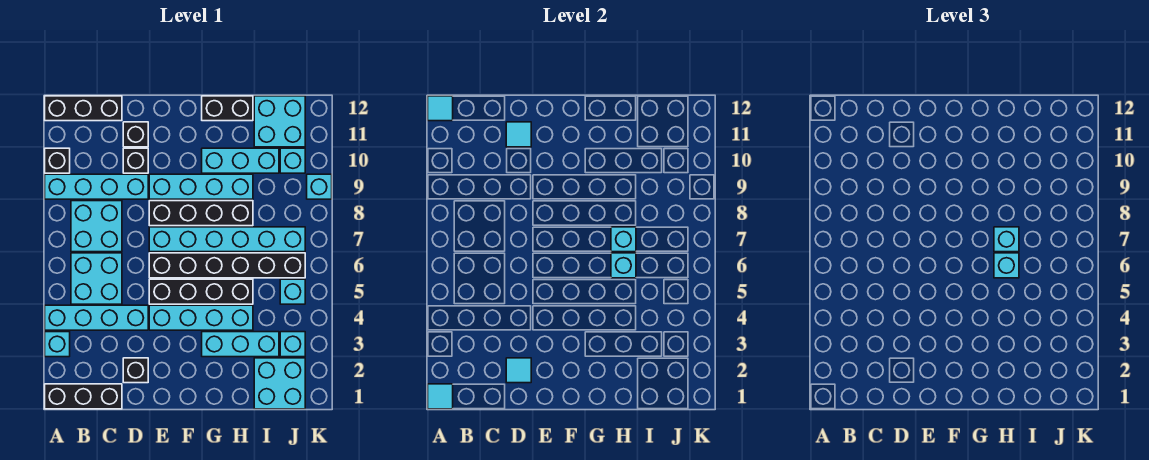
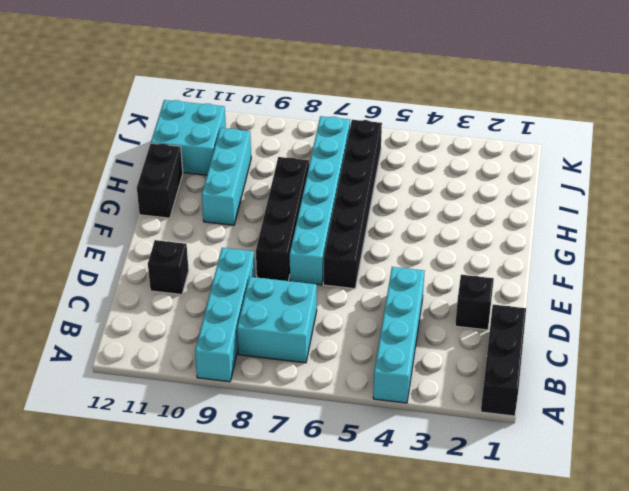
none -> cyan 1x1 brick [45,332,70,357]
none -> black 1x1 brick [45,148,70,173]
none -> black 1x3 brick [45,96,122,121]
none -> cyan 2x2 brick [71,253,122,304]

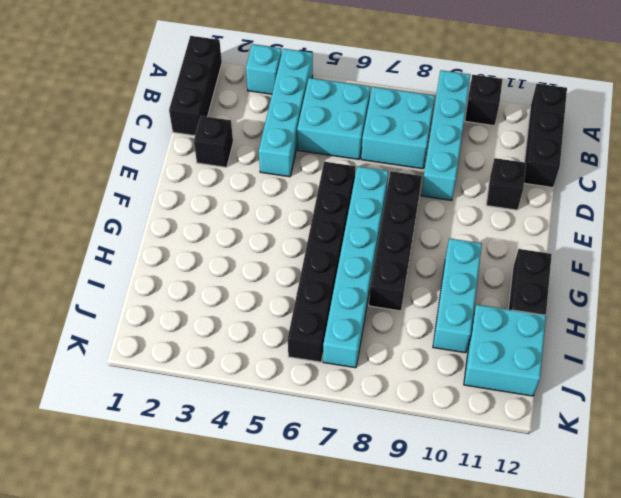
none -> black 1x1 brick [123,148,148,173]
none -> cyan 1x4 brick [149,305,253,330]
none -> black 1x4 brick [149,279,253,304]
none -> cyan 1x4 brick [149,174,253,199]

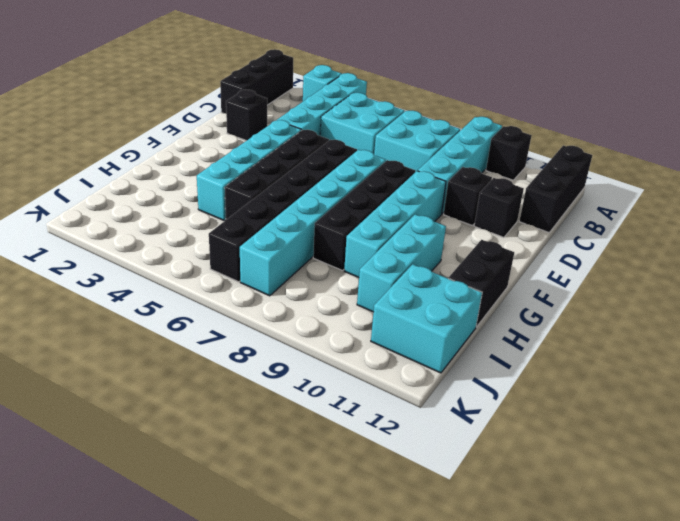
none -> cyan 1x3 brick [202,332,279,357]
none -> cyan 2x2 brick [254,358,305,409]
none -> cyan 1x1 brick [280,332,305,357]
none -> cyan 1x1 brick [280,279,305,304]

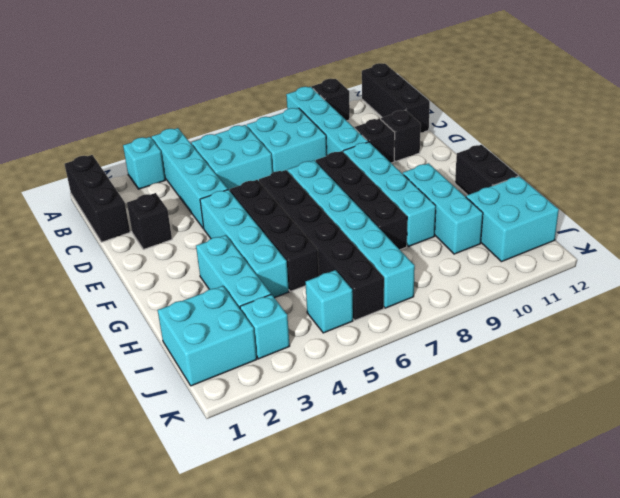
none -> cyan 1x1 brick [280,148,305,173]
none -> cyan 1x1 brick [307,174,332,199]
none -> cyan 1x1 tile [428,384,453,409]
none -> cyan 1x1 tile [428,96,453,121]

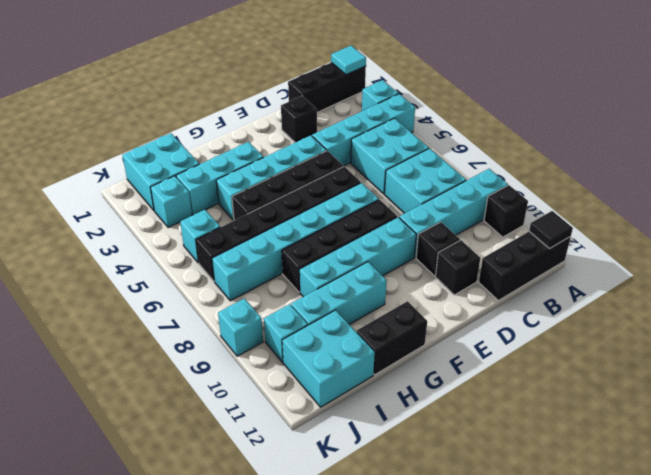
black 1x1 tile [529,211,573,249] -> cyan 1x1 tile [428,96,453,121]
none -> cyan 1x1 tile [506,358,531,383]
none -> cyan 1x1 tile [506,122,531,147]
none -> cyan 1x1 brick [611,253,636,278]
none -> cyan 1x1 brick [611,227,636,252]

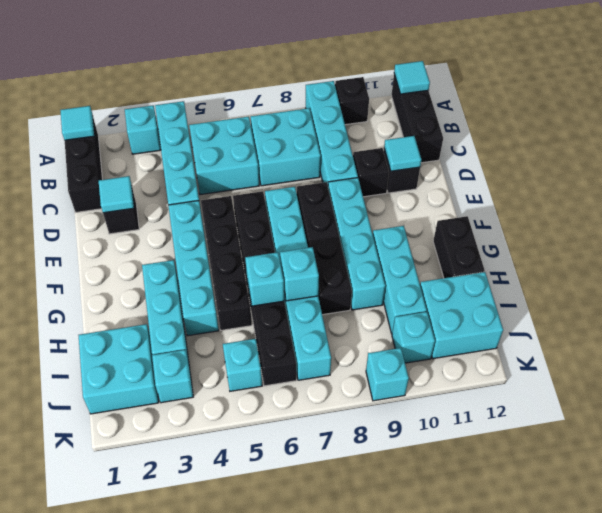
none -> cyan 1x1 brick [994,253,1019,278]
none -> cyan 1x1 brick [994,227,1019,252]

